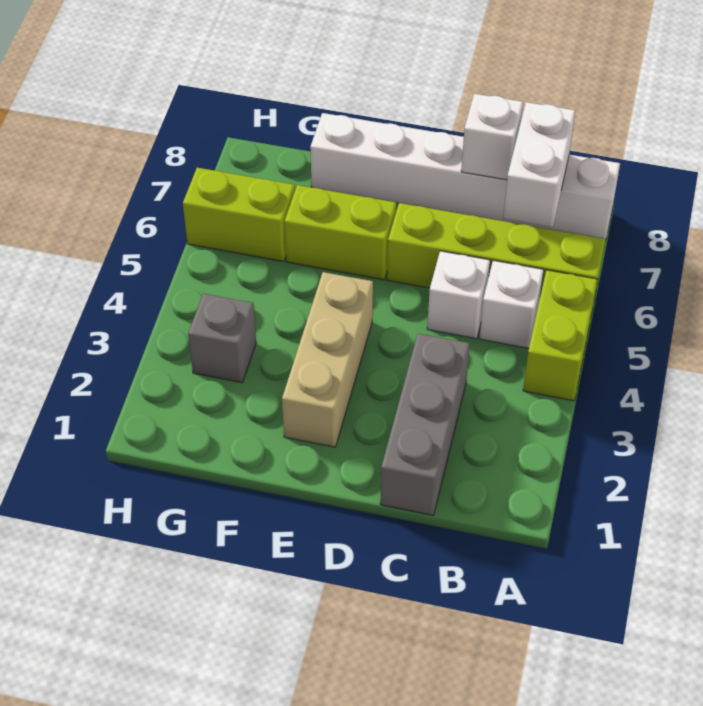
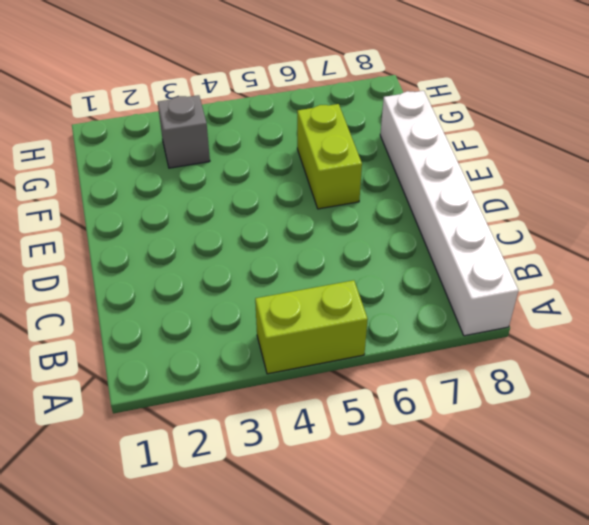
none -> lime 1x4 brick [387,203,605,304]
none -> white 1x1 brick [480,260,544,348]
none -> grey 1x3 brick [380,334,470,515]

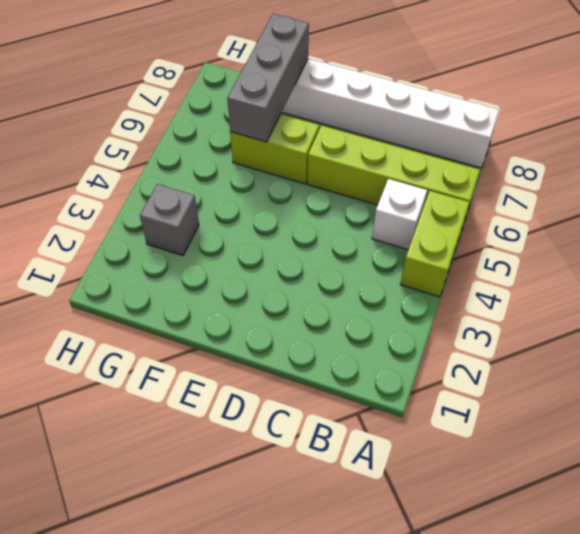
grey 1x3 brick [227,14,309,142] -> grey 1x3 brick moved to [380,334,470,515]
none -> white 1x1 brick [427,251,490,339]
none -> tan 1x3 brick [282,272,373,447]
none -> lime 1x2 brick [183,168,295,262]

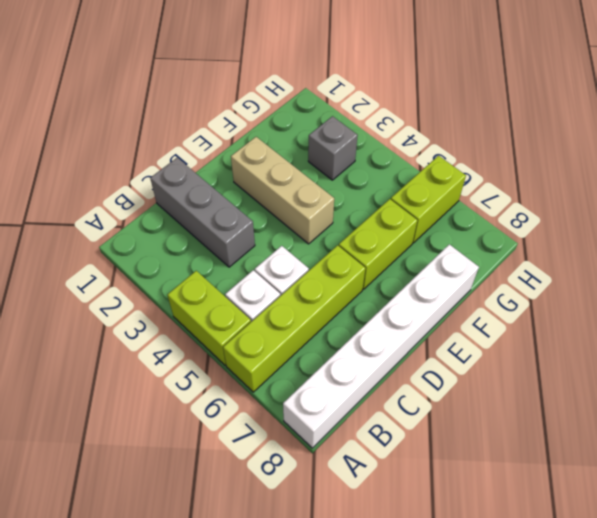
none -> white 1x2 brick [503,102,575,227]
none -> white 1x1 brick [461,94,523,180]

